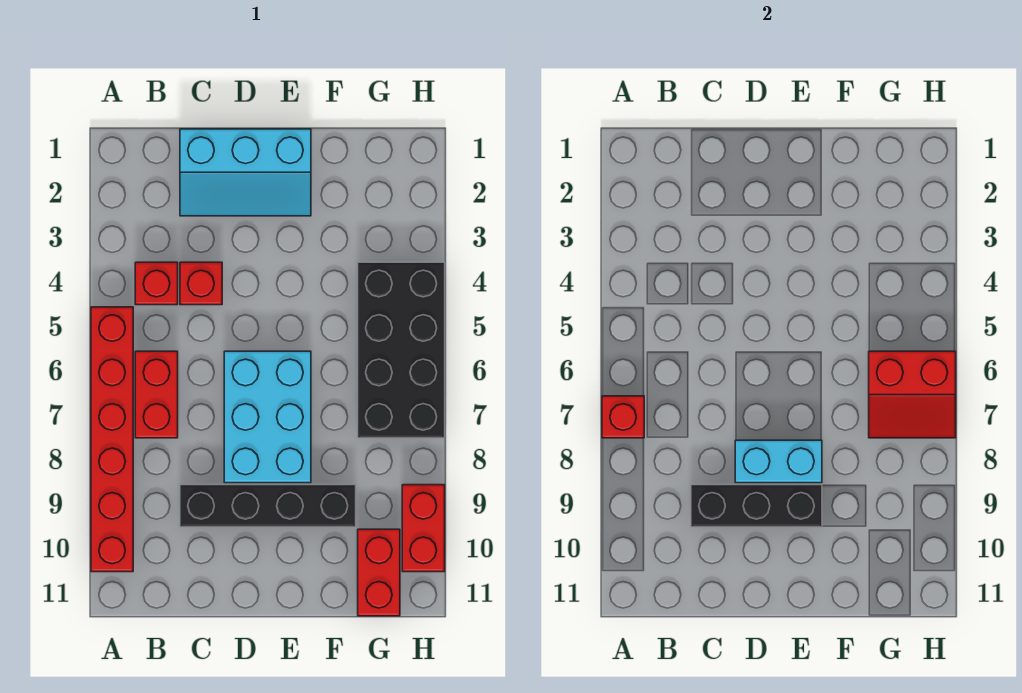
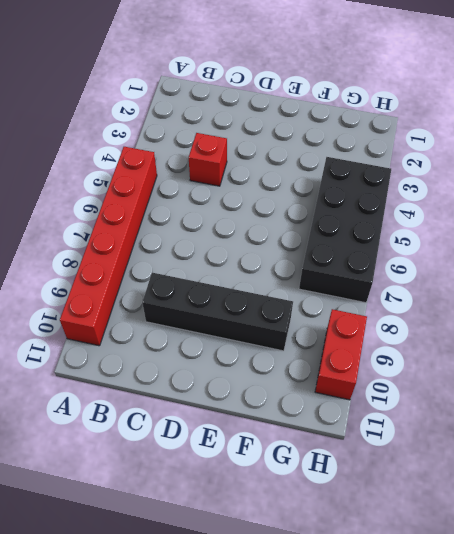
none -> red 1x1 brick [135,262,178,305]
none -> red 1x2 brick [135,351,178,438]
none -> cyan 2x3 slope [180,129,311,216]

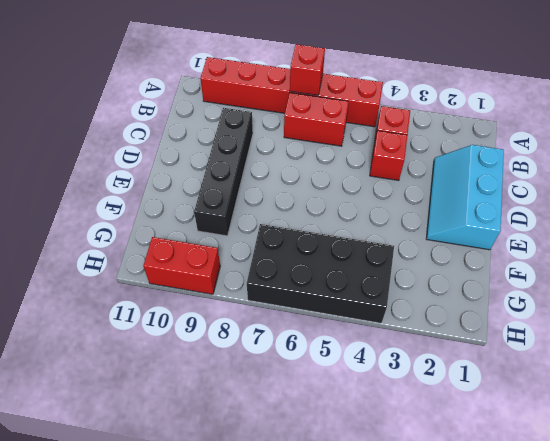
none -> cyan 2x3 brick [224,351,311,483]
none -> red 1x2 brick [358,529,400,616]
none -> black 1x3 brick [691,485,822,527]

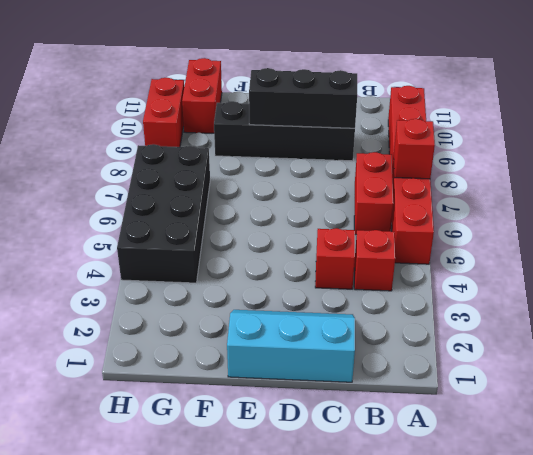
none -> cyan 2x3 brick [224,351,311,483]
none -> cyan 1x2 brick [735,440,822,483]
none -> red 2x2 slope [869,351,956,438]

